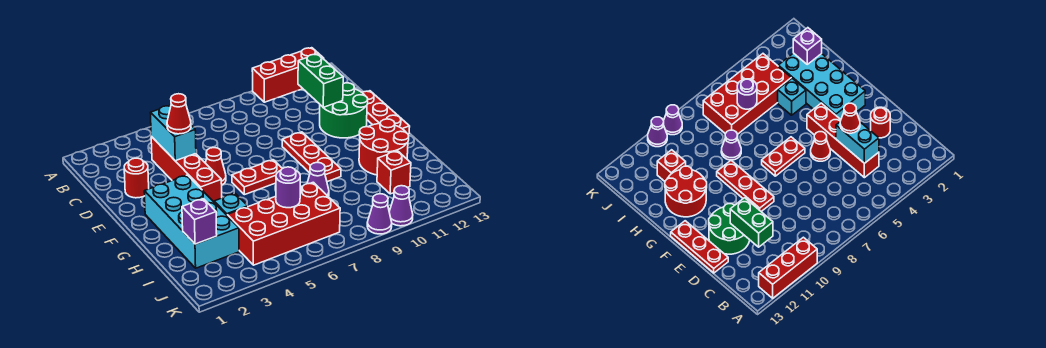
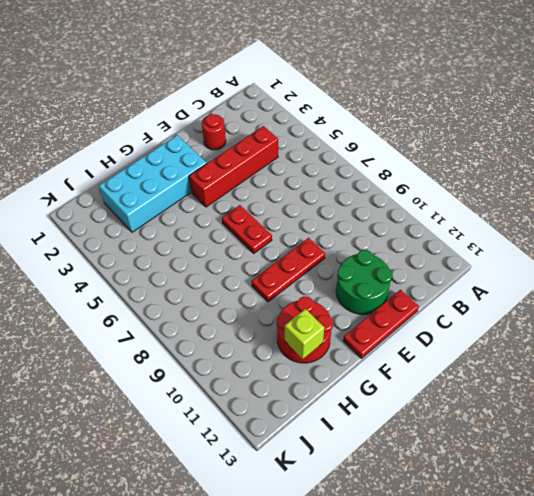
lime 1x1 brick [285,309,324,359] -> none
none -> red 1x3 brick [252,48,324,102]
none -> red 1x1 cone [206,148,226,185]
none -> cyan 1x1 brick [214,193,248,215]

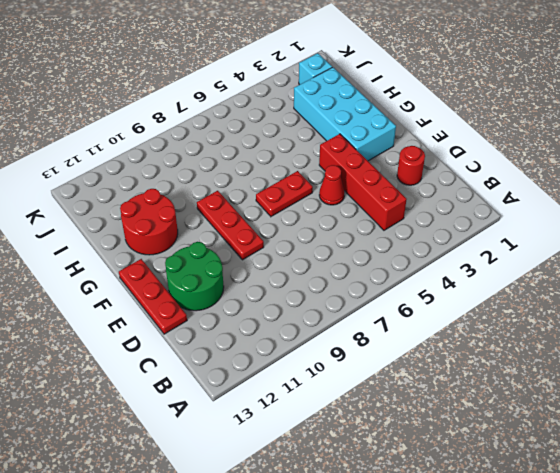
cyan 1x1 brick [299,53,332,85] -> cyan 1x1 brick moved to [214,193,248,215]
none -> red 1x3 brick [252,48,324,102]
none -> purple 1x1 cone [307,162,329,197]
none -> red 2x4 brick [227,182,340,265]

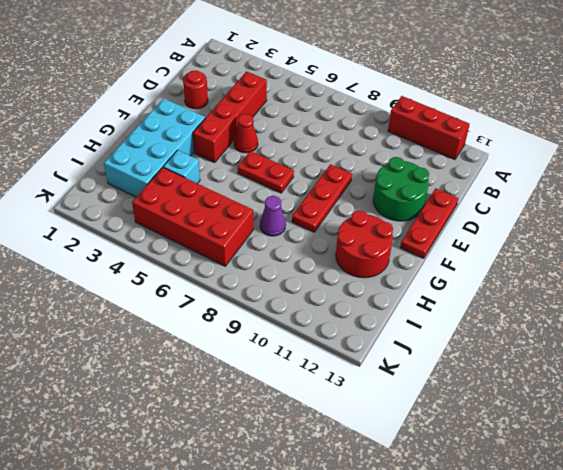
none -> red 1x1 brick [377,151,411,194]
none -> purple 1x1 cone [367,194,392,234]
none -> purple 1x1 cone [389,186,413,226]

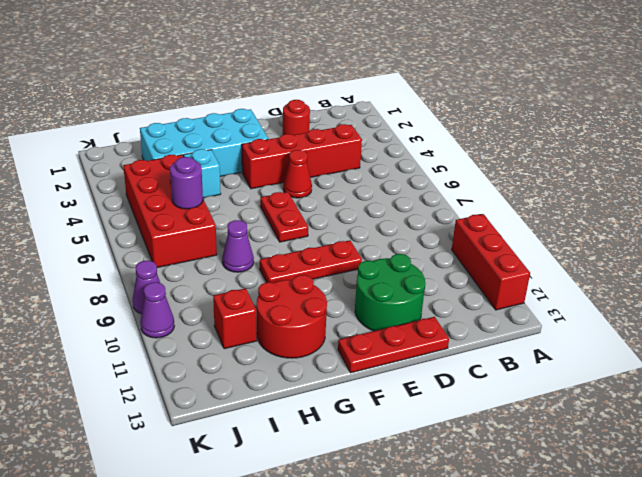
none -> cyan 1x2 brick [151,105,196,161]
none -> green 1x2 brick [298,54,343,107]
none -> purple 1x1 brick [182,199,217,244]

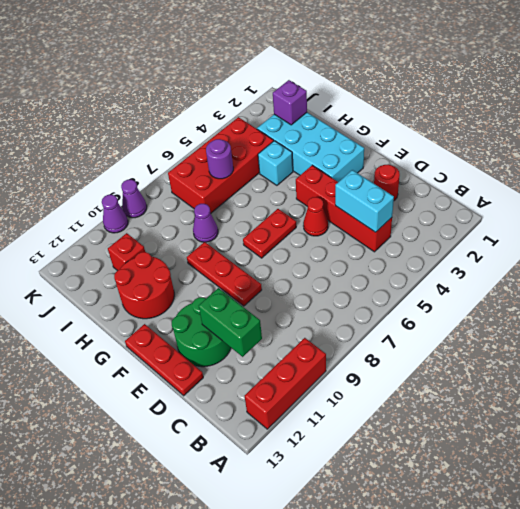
none -> red 1x1 cone [167,94,191,134]

